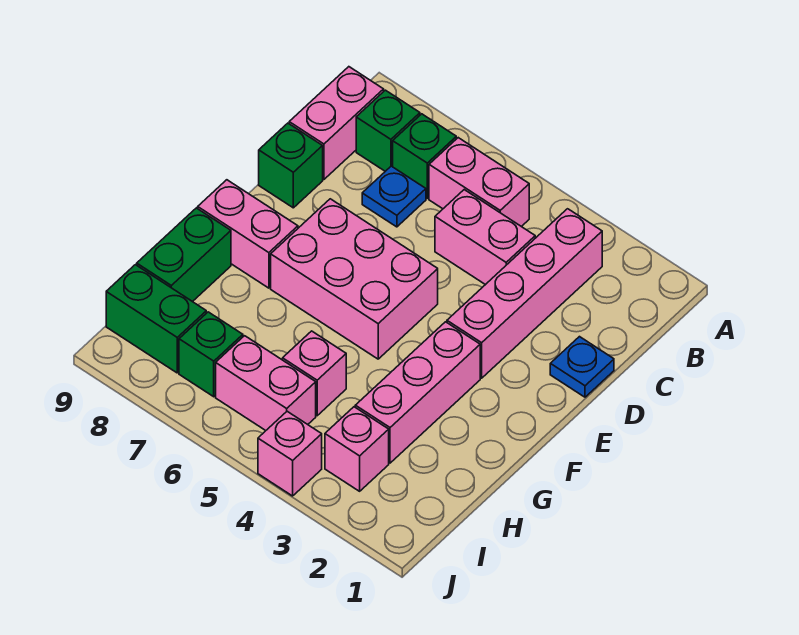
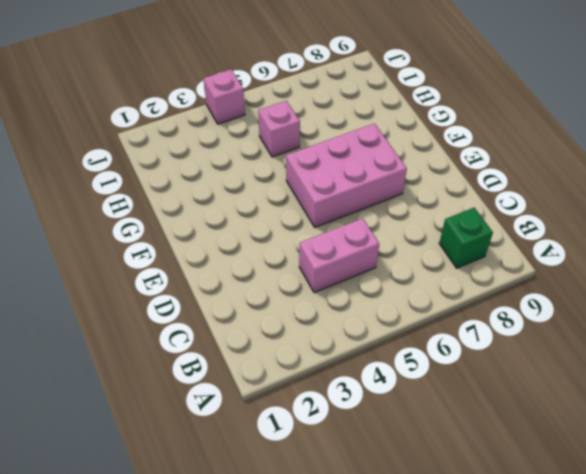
none -> pink 1x4 brick [447,209,602,378]
none -> pink 1x2 brick [429,138,529,227]
none -> green 1x1 brick [393,114,456,198]

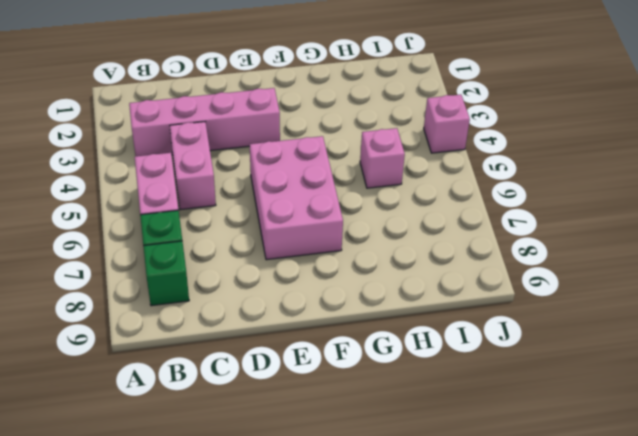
none -> pink 1x2 brick [289,67,384,179]
none -> blue 1x1 plate [362,166,426,227]
none -> blue 1x1 plate [550,337,614,397]

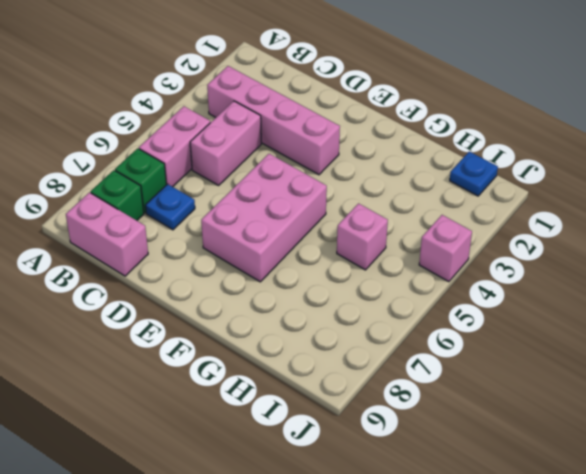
blue 1x1 plate [450,151,498,196] -> blue 1x1 plate moved to [550,337,614,397]
none -> green 1x1 brick [259,123,323,208]
none -> pink 1x3 brick [355,322,480,463]
none -> pink 1x2 brick [198,180,298,288]

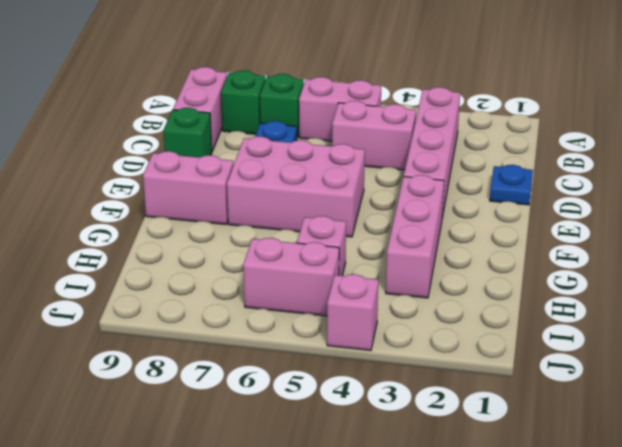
none -> green 1x2 brick [137,208,231,302]
none -> pink 1x1 brick [325,407,389,491]
none -> green 1x1 brick [179,312,243,397]

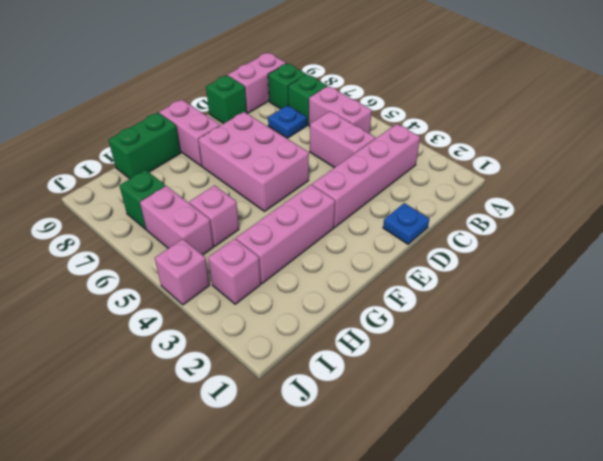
none -> green 1x2 brick [106,265,206,373]

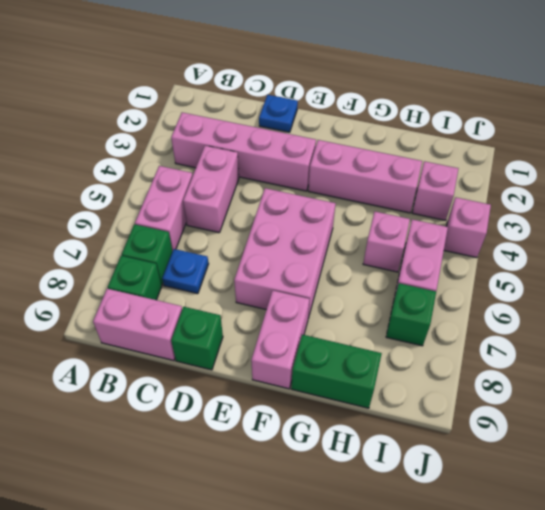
none -> green 1x2 brick [106,265,206,373]

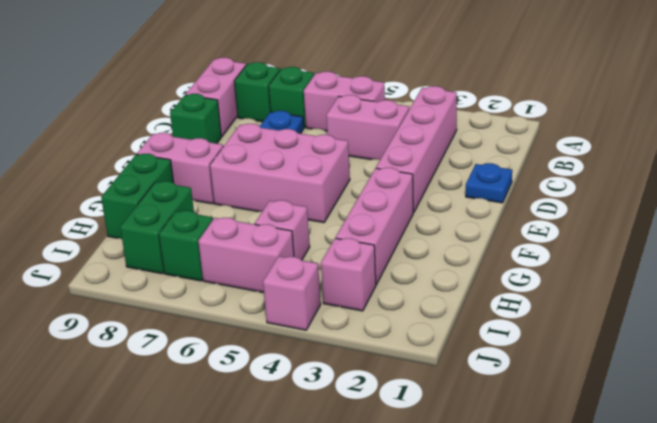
green 1x2 brick [120,181,194,274] -> green 1x2 brick turned to [106,265,206,373]

